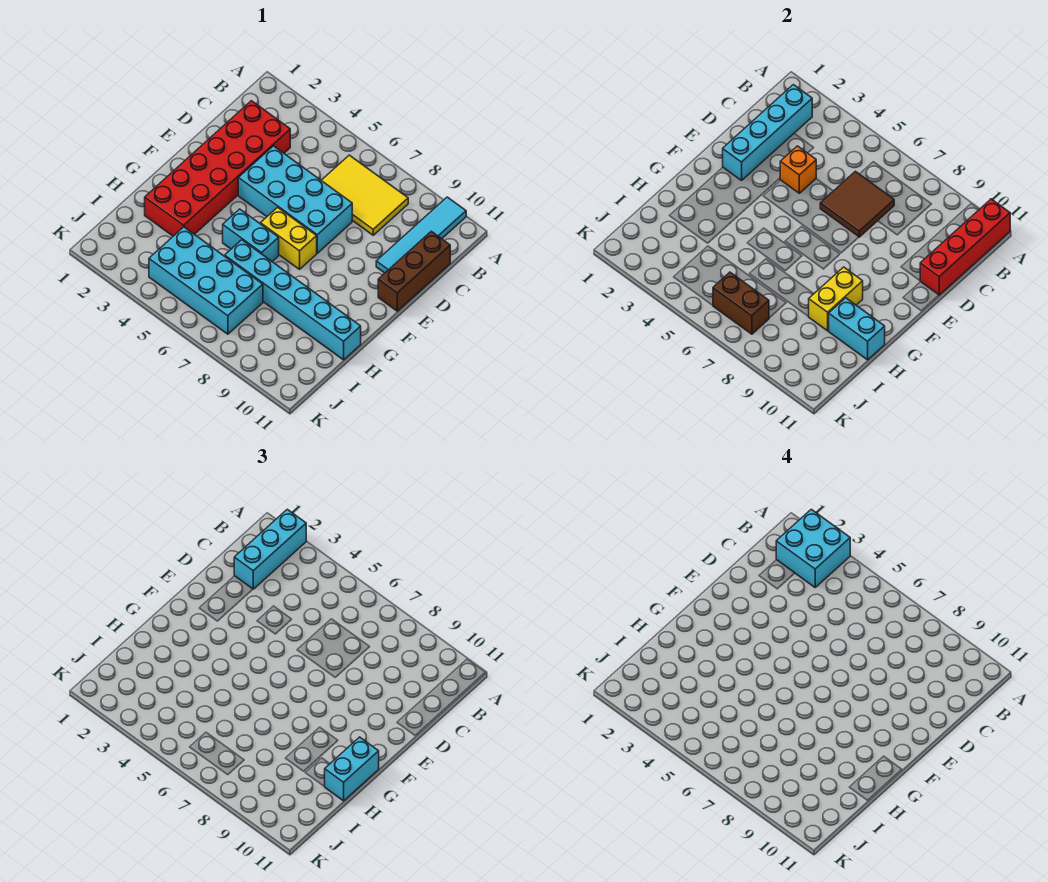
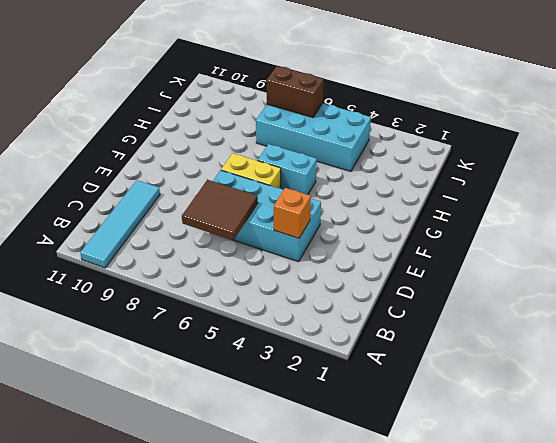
none -> yellow 2x3 tile [321,155,408,235]
none -> red 2x6 brick [145,101,290,236]
none -> brown 1x3 brick [378,231,450,311]

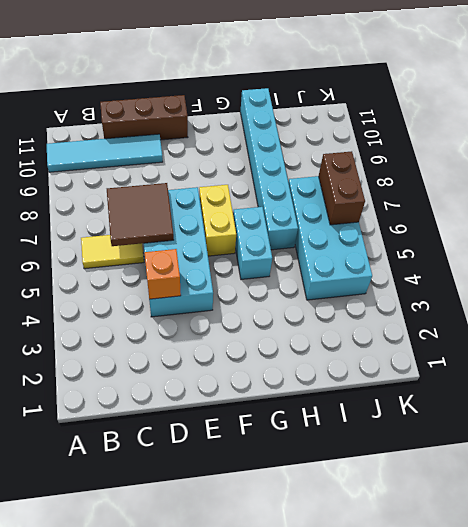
yellow 1x2 tile [81,235,144,269] -> yellow 2x3 tile [321,155,408,235]
none -> red 2x6 brick [145,101,290,236]
none -> red 1x4 brick [920,199,1010,295]
none -> cyan 1x4 brick [723,85,812,180]

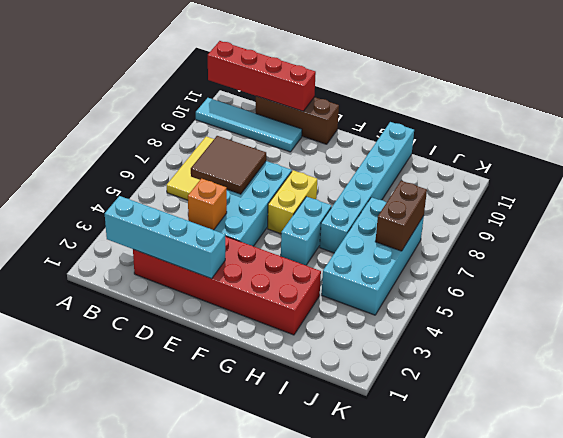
none -> yellow 1x2 brick [809,267,863,331]
none -> cyan 1x2 brick [828,298,885,360]
none -> cyan 1x3 brick [234,509,306,589]

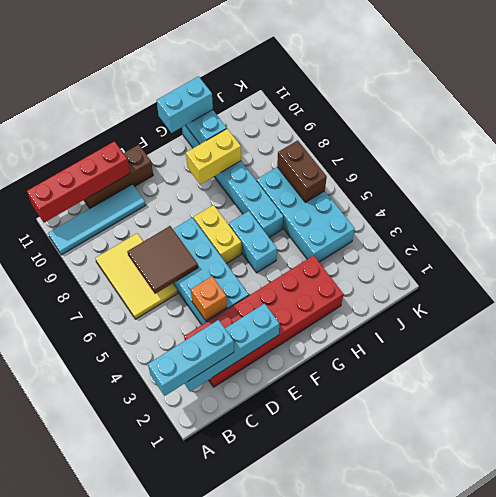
none -> cyan 2x2 brick [776,509,850,587]

